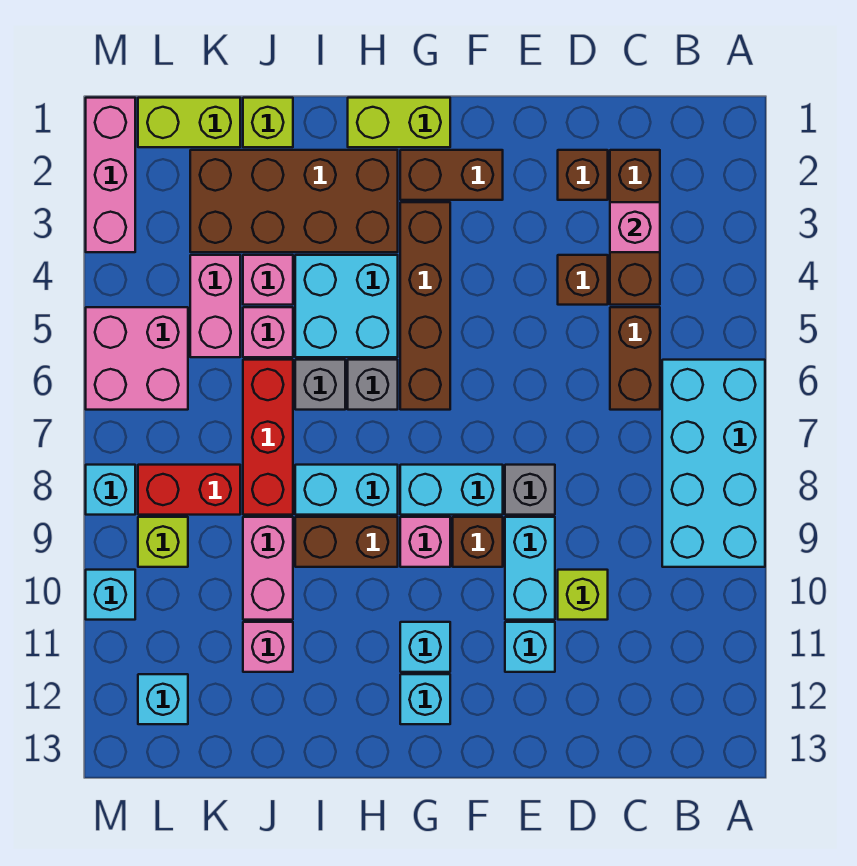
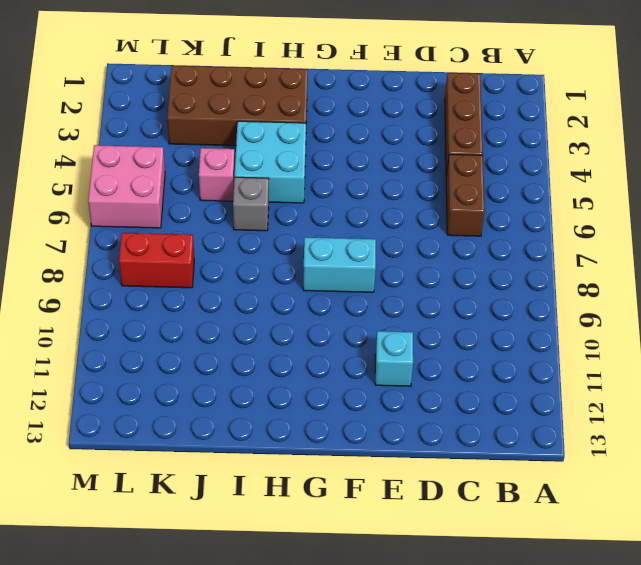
none -> cyan 2x4 brick [662,360,765,567]
none -> brown 1x1 brick [558,150,608,200]
none -> brown 1x1 brick [558,255,608,305]
none -> lime 1x1 brick [558,570,608,620]

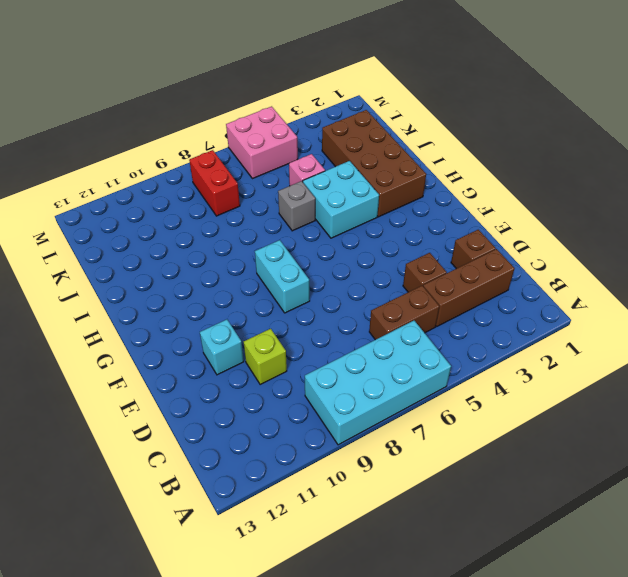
none -> grey 1x1 brick [505,465,555,515]
none -> cyan 1x2 brick [505,517,555,620]
none -> brown 1x2 brick [400,150,503,200]
none -> brown 1x1 brick [453,517,503,567]

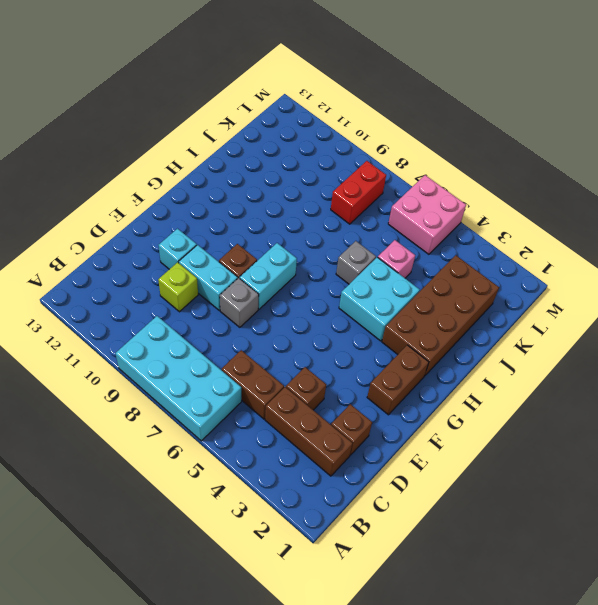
none -> lime 1x2 brick [348,98,450,147]
none -> brown 1x4 brick [400,202,450,410]
none -> pink 1x1 brick [400,517,450,567]
none -> cyan 1x1 brick [400,622,450,672]

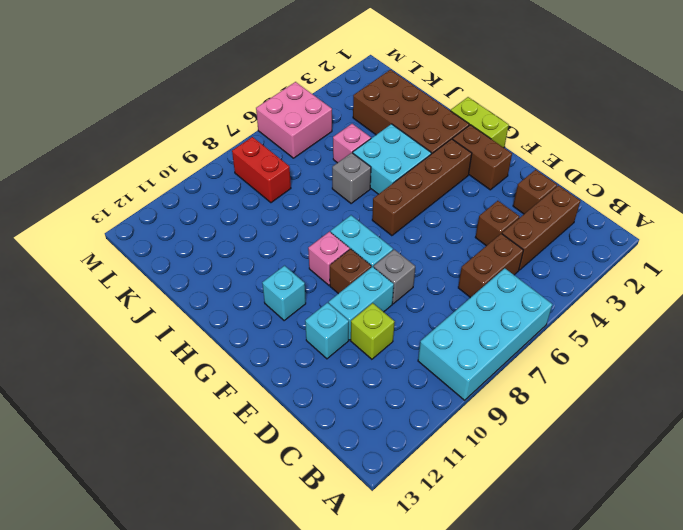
none -> cyan 1x1 brick [400,674,450,724]
none -> grey 1x1 brick [348,360,398,410]
none -> cyan 1x2 brick [295,465,398,515]
none -> brown 1x2 brick [295,517,398,567]

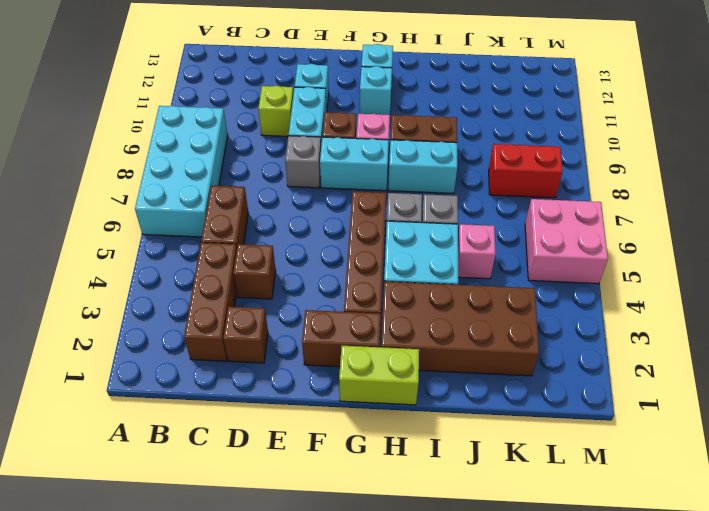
none -> lime 1x1 brick [243,98,293,147]
none -> pink 1x1 brick [243,255,293,305]
none -> red 1x3 brick [243,360,293,515]
none -> pink 1x2 brick [243,517,293,620]

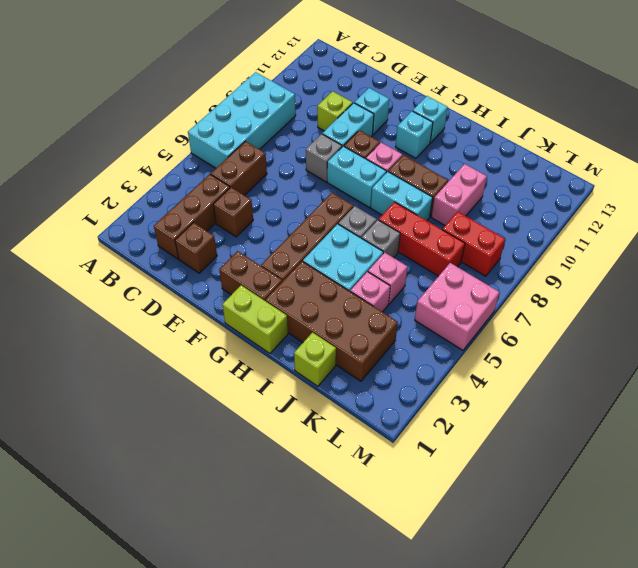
red 1x3 brick [379,202,465,276] -> red 1x3 brick turned to [243,360,293,515]
none -> pink 1x1 brick [243,622,293,672]
none -> lime 1x2 brick [138,98,240,147]
none -> pink 1x2 brick [190,255,240,357]
none -> lime 1x1 brick [138,517,188,567]

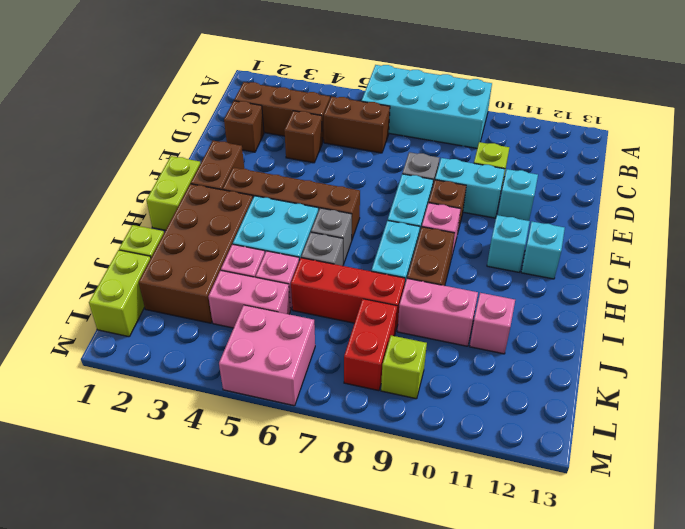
none -> cyan 1x1 brick [138,674,188,724]
none -> pink 1x3 brick [86,98,135,252]
none -> cyan 1x1 brick [86,465,135,515]
none -> cyan 1x1 brick [86,570,135,620]

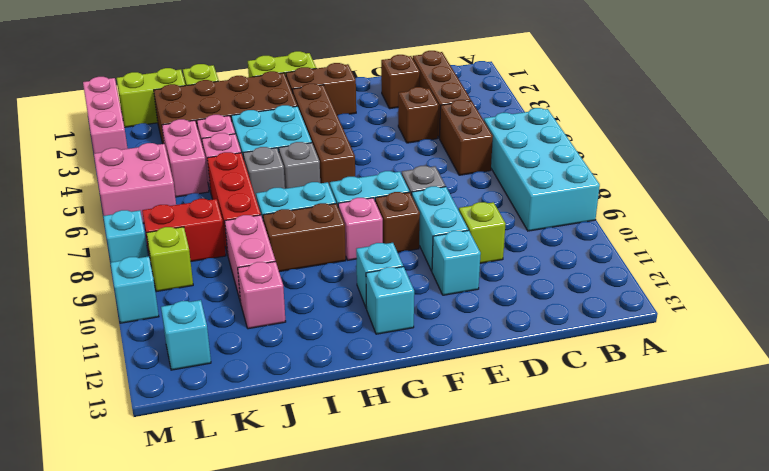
none -> pink 1x1 brick [610,202,660,252]

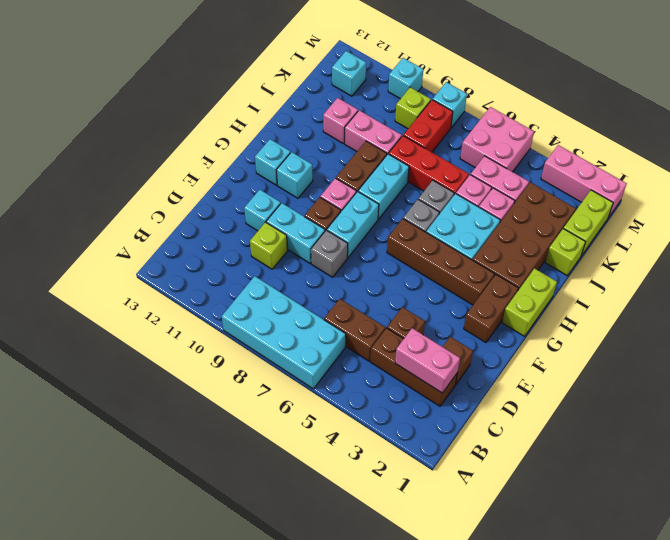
pink 1x2 brick [395,328,460,393] -> pink 1x1 brick [610,202,660,252]

